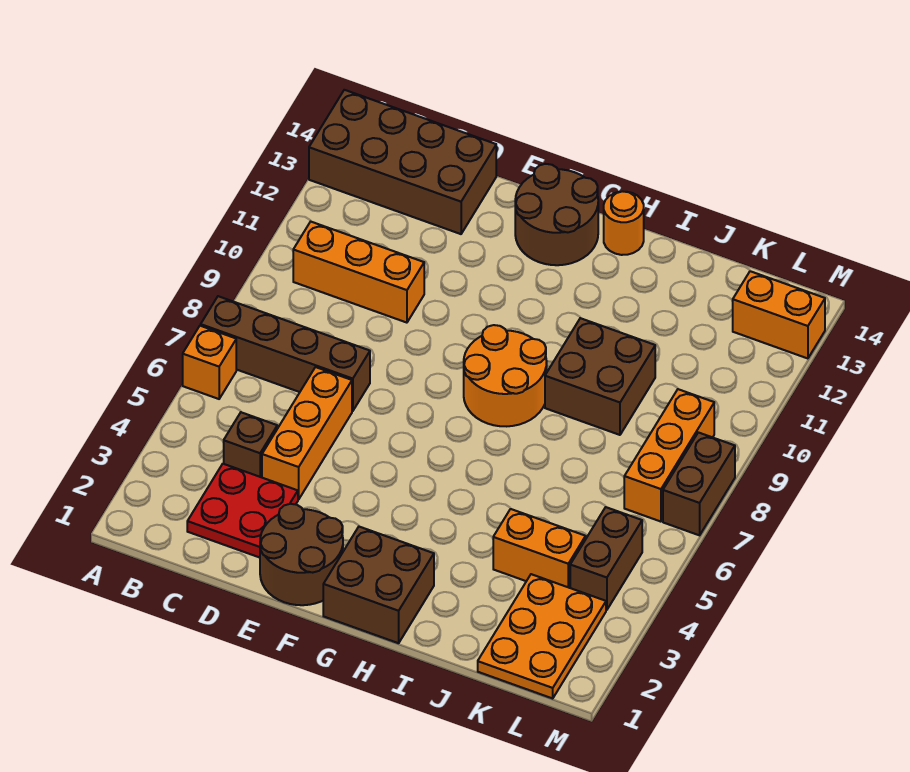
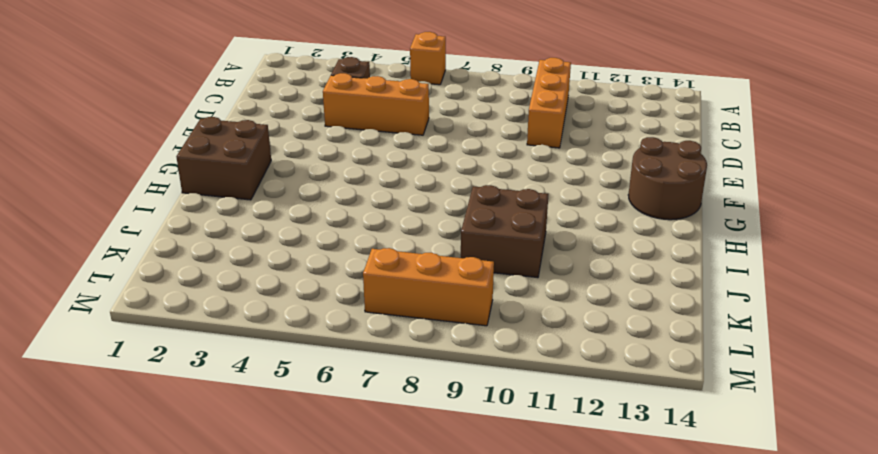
none -> brown 1x4 brick [201,296,370,411]
none -> brown 2x4 brick [309,90,496,234]
none -> red 2x2 plate [187,464,298,558]

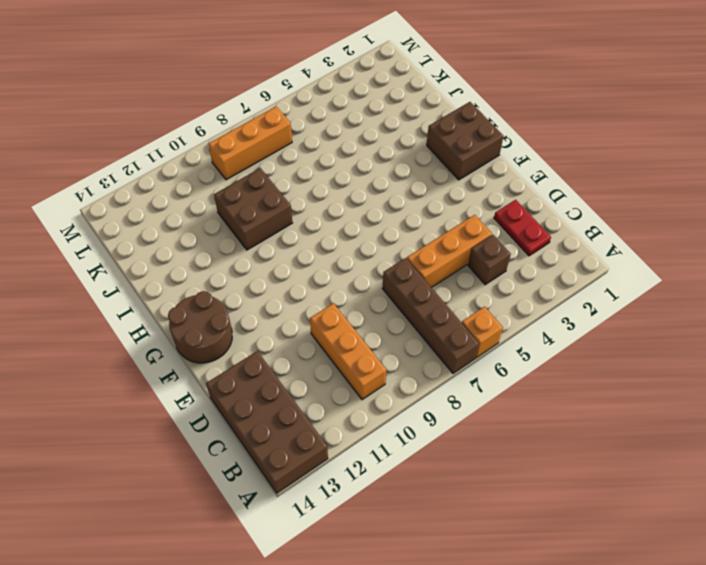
red 1x2 plate [494,200,551,256] -> red 2x2 plate [187,464,298,558]
none -> brown 2x2 round brick [260,504,343,605]
none -> orange 2x2 round brick [464,325,547,426]
none -> orange 1x1 round brick [604,191,644,255]

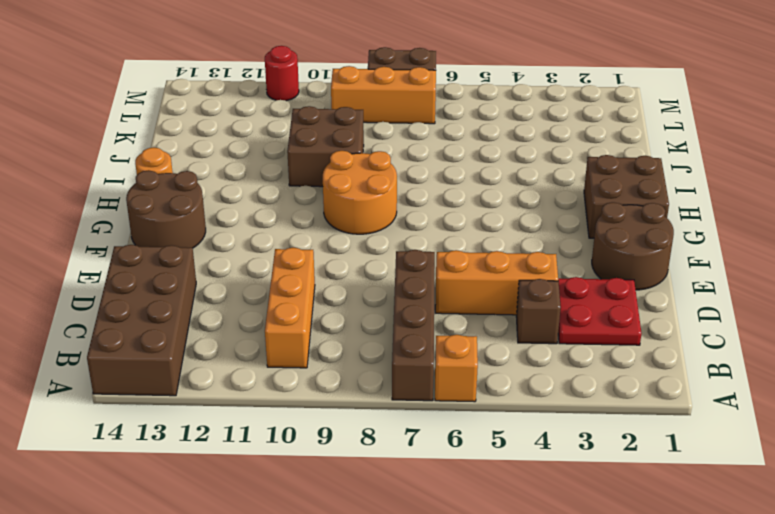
red 1x1 round brick [265,46,299,101] -> none
none -> orange 1x2 brick [493,509,586,588]
none -> orange 2x3 plate [478,574,606,698]
none -> brown 1x2 brick [570,507,642,610]

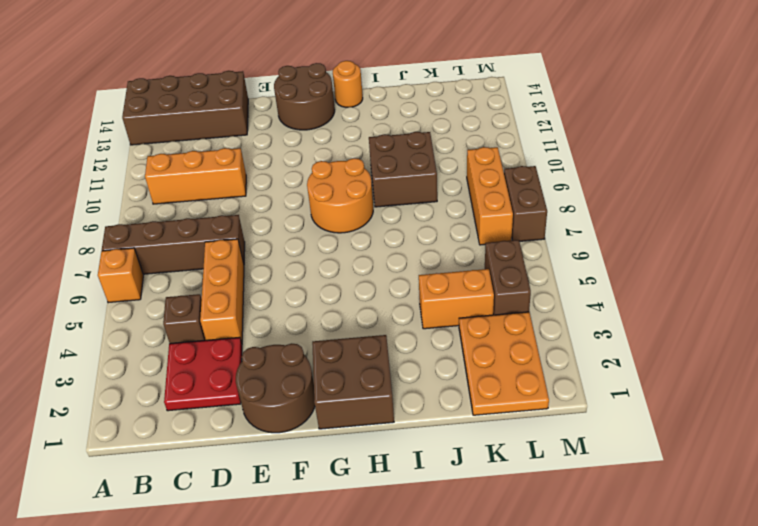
none -> orange 1x2 brick [733,271,825,358]

